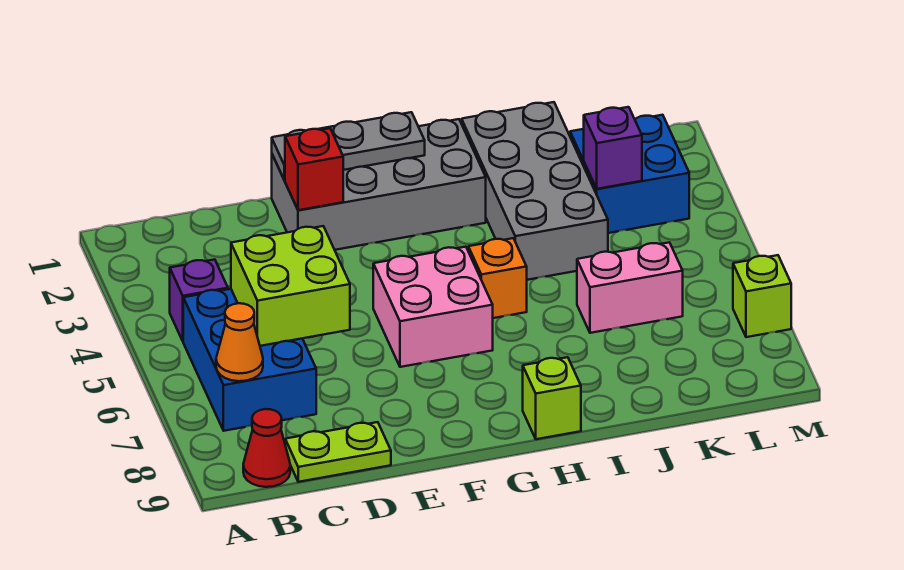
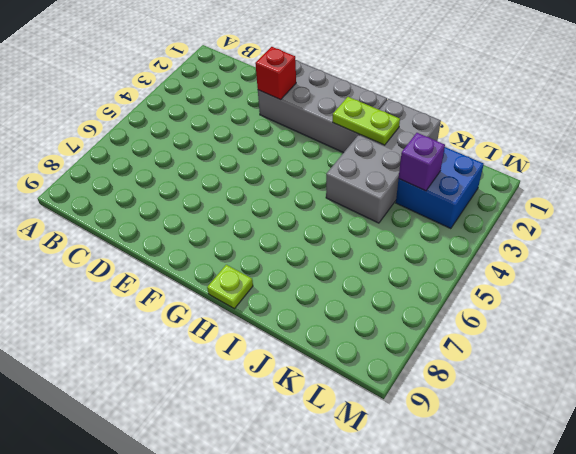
lime 1x2 plate [333,97,400,145] -> lime 1x2 plate moved to [285,422,391,482]
lime 1x1 plate [207,265,253,309] -> lime 1x1 brick [523,357,581,439]
none -> purple 1x1 brick [170,260,228,341]
none -> blue 2x3 brick [183,289,316,431]
none -> red 1x1 cone [243,409,290,487]

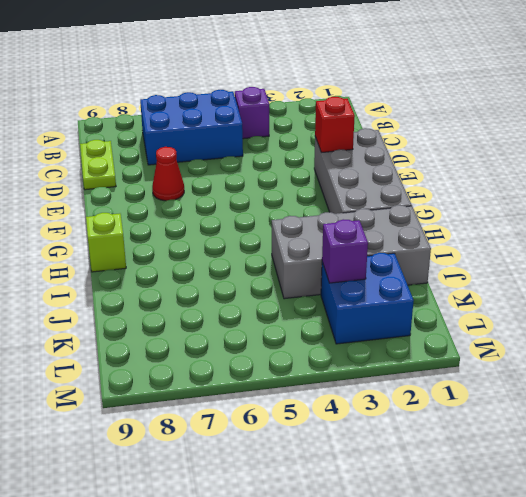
red 1x1 cone [152,147,184,201] -> red 1x1 cone moved to [243,409,290,487]
none -> pink 2x2 brick [373,247,493,367]
none -> orange 1x1 brick [468,238,527,318]
none -> pink 1x2 brick [577,242,683,333]

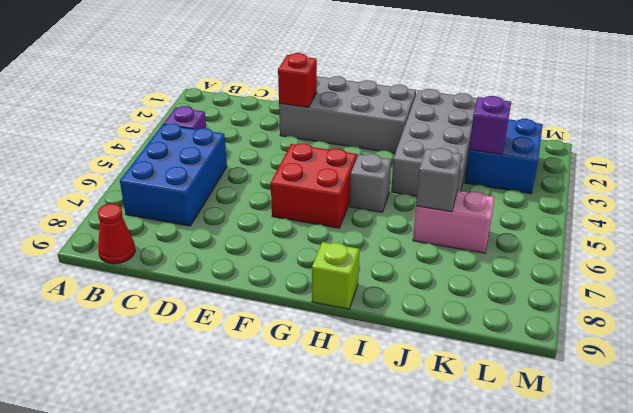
red 2x2 brick [271,143,357,228] -> pink 2x2 brick [373,247,493,367]
grey 1x1 brick [350,154,391,212] -> orange 1x1 brick [468,238,527,318]
grey 1x1 brick [416,148,462,212] -> none
none -> lime 1x2 plate [285,422,391,482]
none -> lime 1x1 brick [733,255,791,337]
none -> orange 1x1 cone [216,303,263,381]

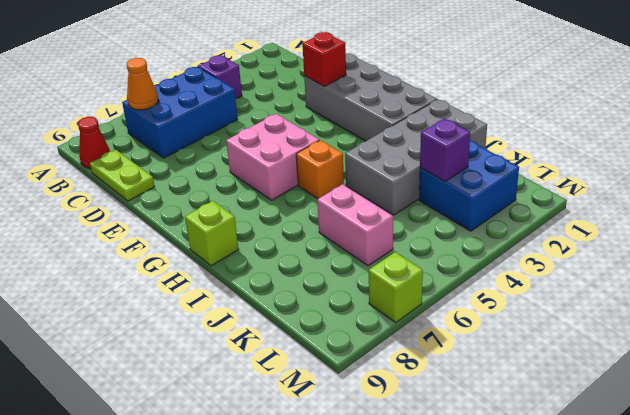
none -> lime 2x2 brick [231,226,350,346]
none -> grey 1x3 plate [272,112,425,181]

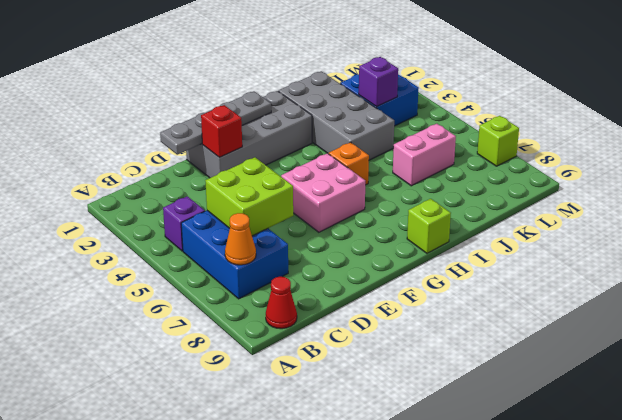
grey 1x4 plate [160,91,271,155] -> grey 1x3 plate [272,112,425,181]
none -> lime 1x2 plate [285,422,391,482]

